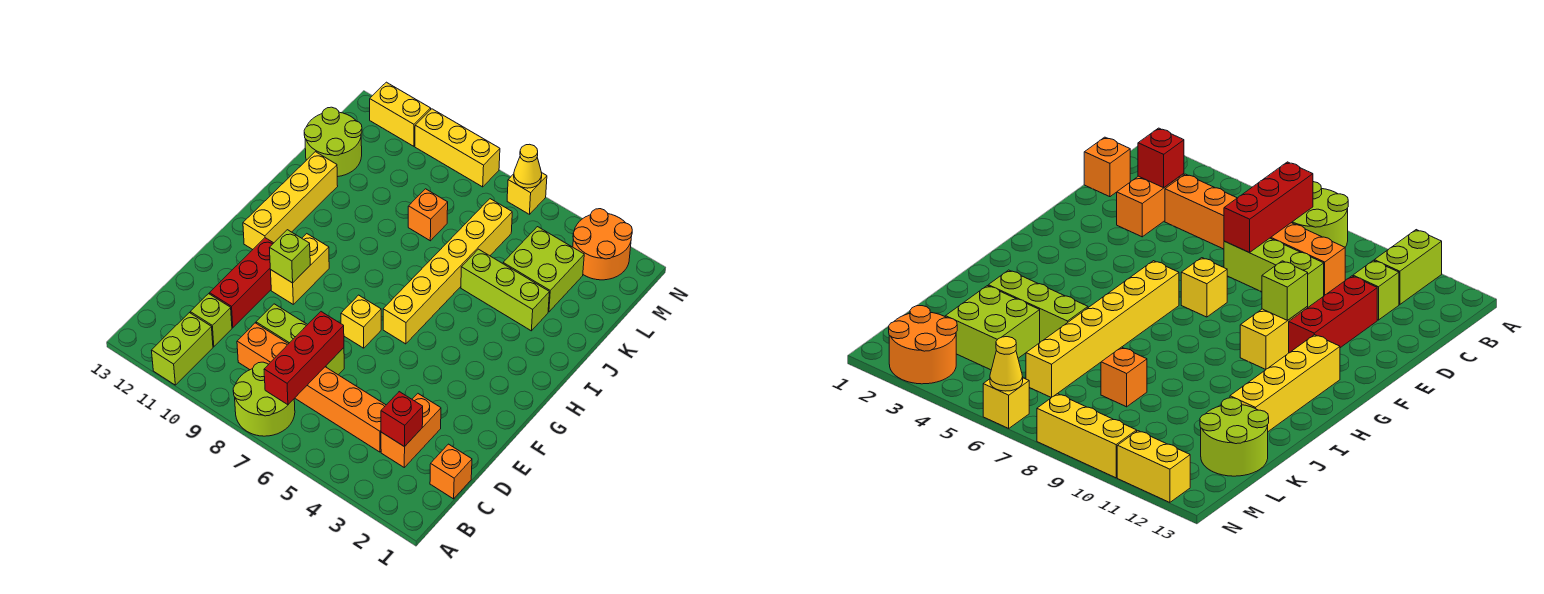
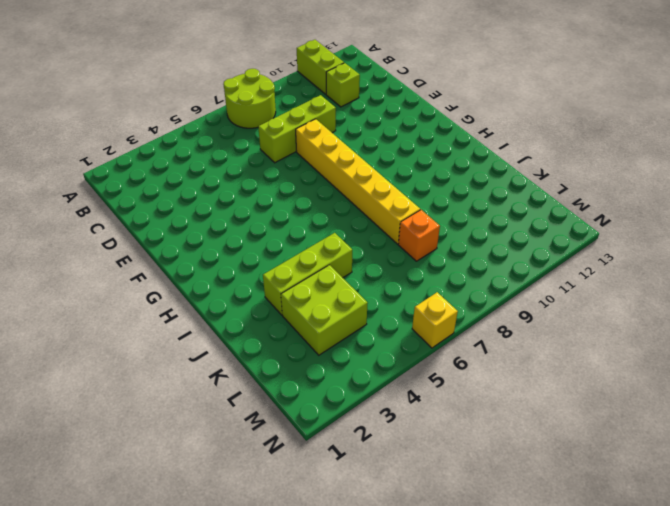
yellow 1x6 brick [296,119,420,244] -> yellow 1x6 brick moved to [383,199,512,344]
none -> orange 1x1 brick [430,444,472,499]
none -> orange 1x2 brick [381,394,441,467]
none -> orange 1x6 brick [237,323,386,452]

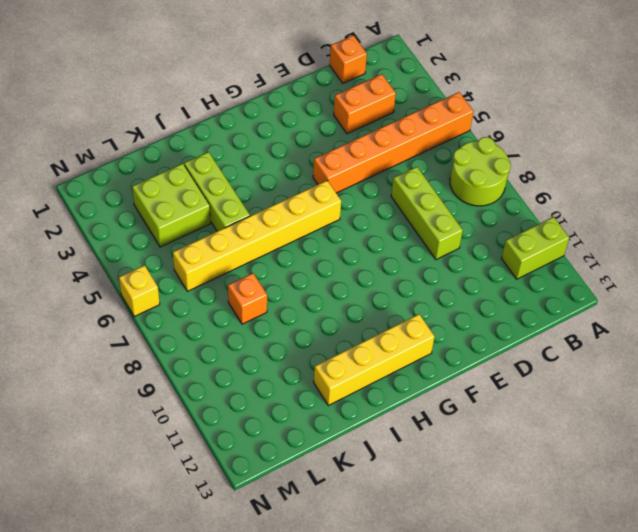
orange 1x6 brick [313,92,474,193] -> orange 1x6 brick turned to [237,323,386,452]
none -> lime 1x1 brick [190,294,232,347]
none -> red 1x3 brick [210,238,273,328]
none -> yellow 1x1 brick [341,295,381,348]

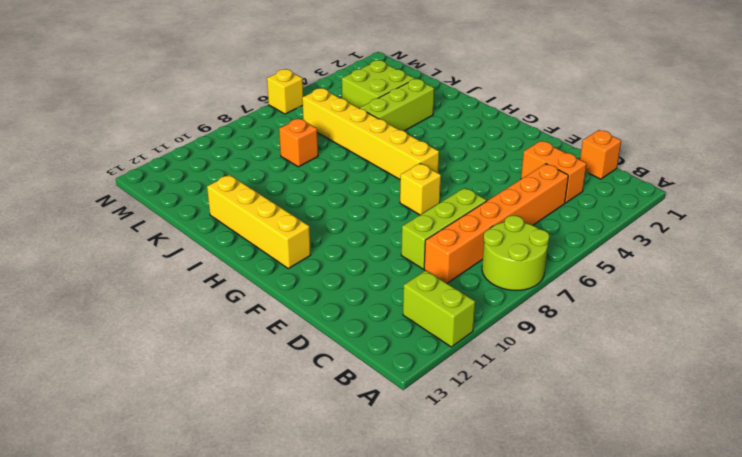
none -> lime 1x1 brick [190,294,232,347]
none -> red 1x3 brick [210,238,273,328]
none -> yellow 1x2 brick [271,234,329,304]

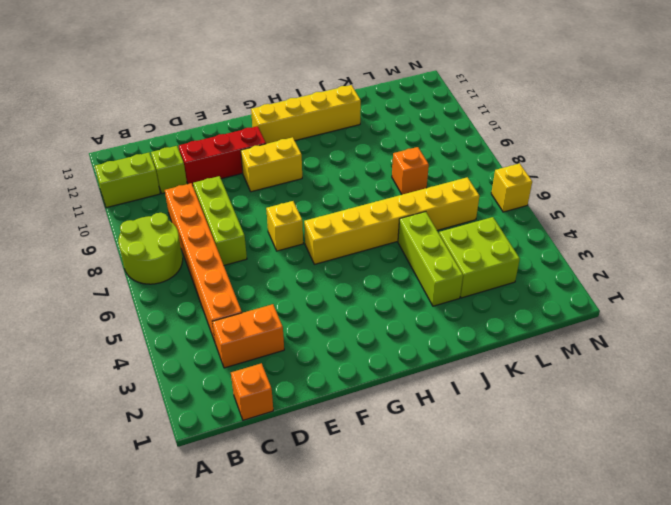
none -> lime 2x2 round brick [304,107,362,177]
none -> orange 2x2 round brick [573,209,632,280]
none -> yellow 1x3 brick [415,109,500,187]

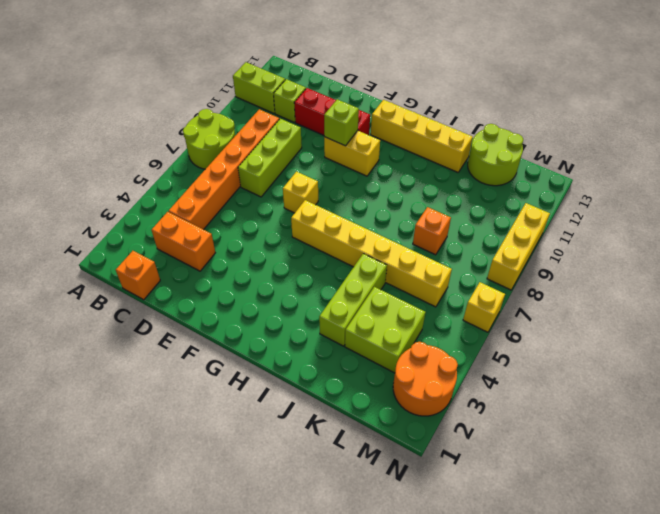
none -> yellow 1x2 brick [370,82,431,146]
none -> red 1x3 brick [264,312,344,405]
none -> red 1x1 brick [381,392,423,447]

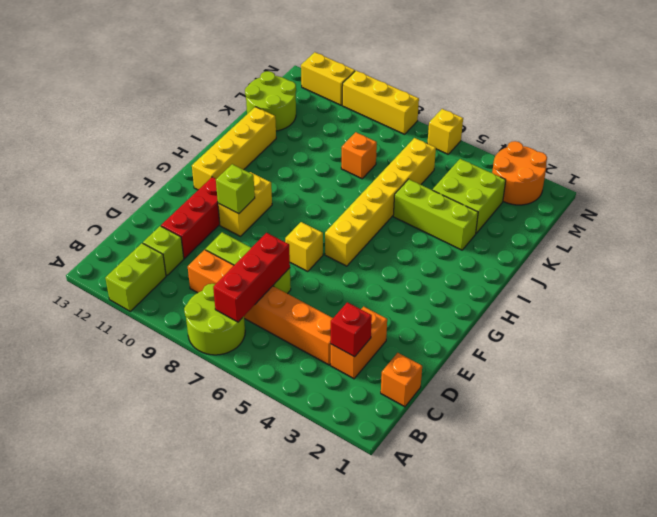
none -> yellow 1x1 cone [514,144,542,188]

